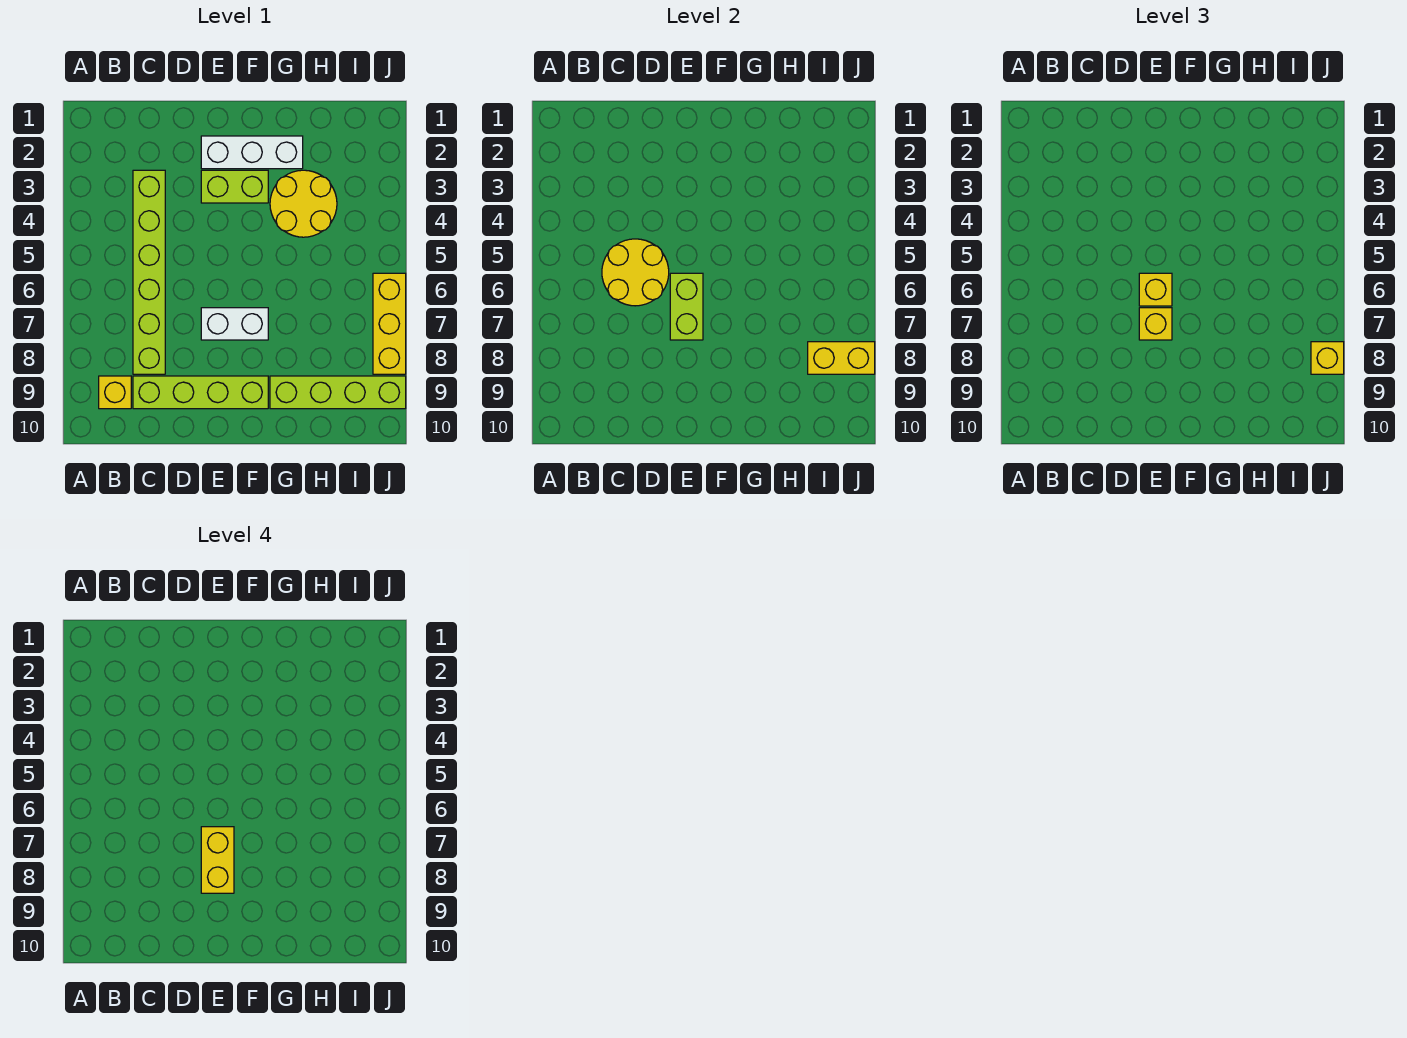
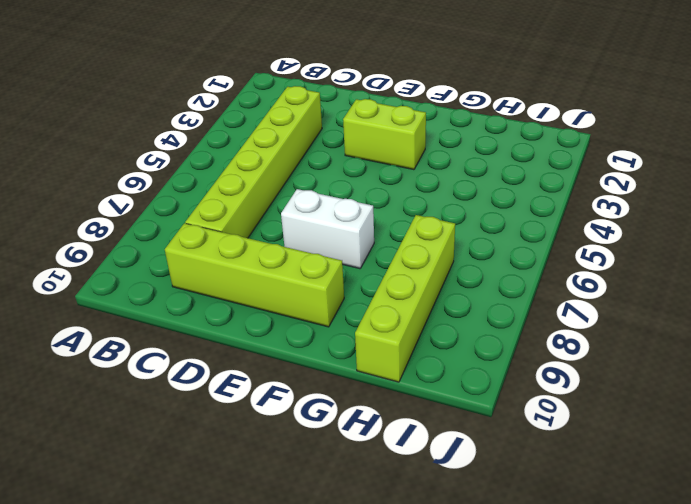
lime 1x4 brick [355,215,455,382] -> lime 1x4 brick turned to [270,376,406,409]
none -> yellow 1x1 brick [99,376,131,409]
none -> white 1x3 brick [201,136,303,169]
none -> yellow 2x2 round brick [270,170,337,237]

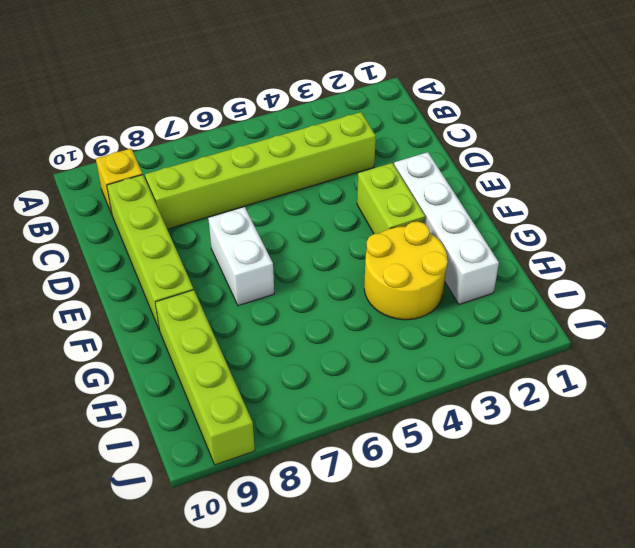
white 1x4 brick [394,152,499,304] -> white 1x3 brick [201,136,303,169]
none -> yellow 1x3 brick [373,273,406,374]
none -> yellow 2x2 round brick [602,239,669,306]
none -> lime 1x2 brick [670,273,703,340]

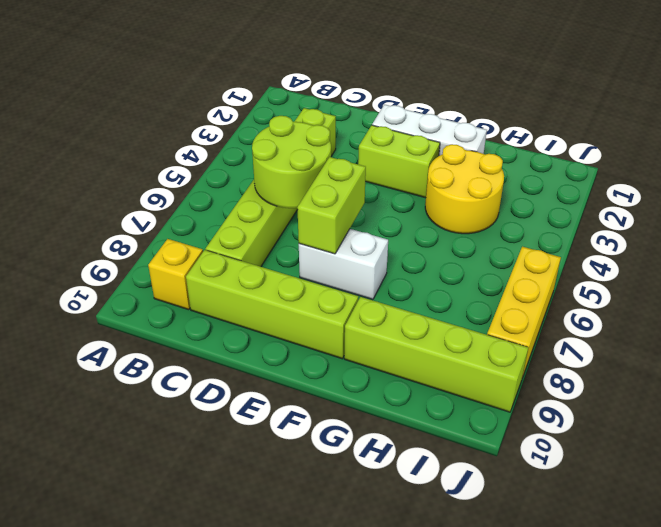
lime 2x2 round brick [252,116,331,208] -> yellow 2x2 round brick [602,239,669,306]
none -> yellow 1x2 brick [808,342,875,374]
none -> yellow 1x1 brick [1139,273,1172,306]
none -> yellow 1x1 brick [1139,308,1172,340]

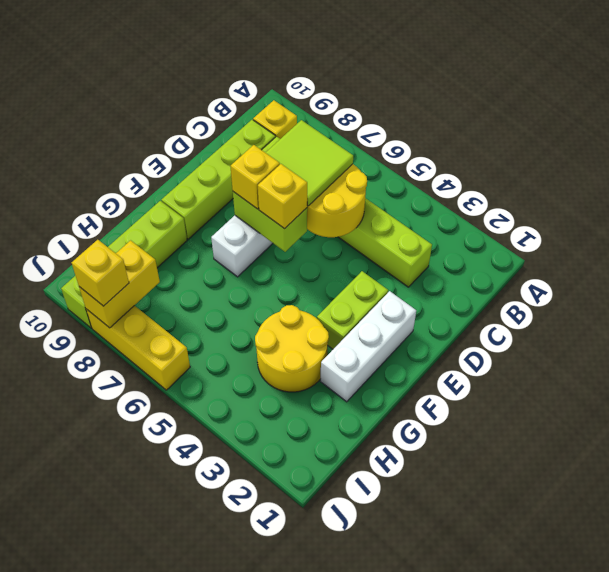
lime 2x2 tile [265,120,353,206] -> none
none -> yellow 1x2 brick [201,827,234,893]

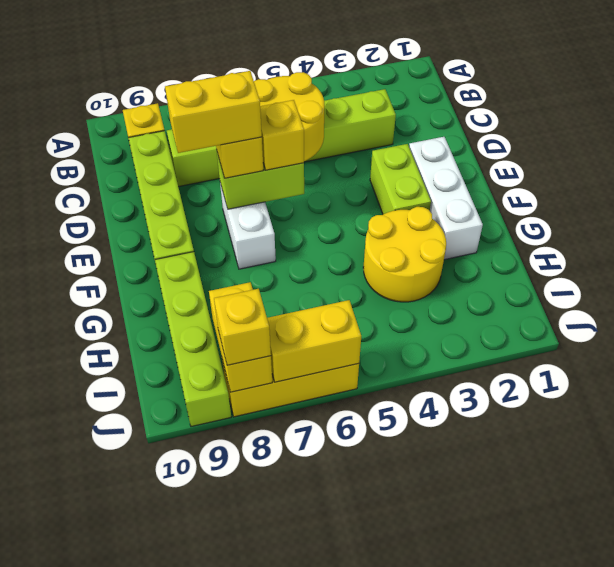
yellow 1x2 brick [267,300,361,382] -> none

